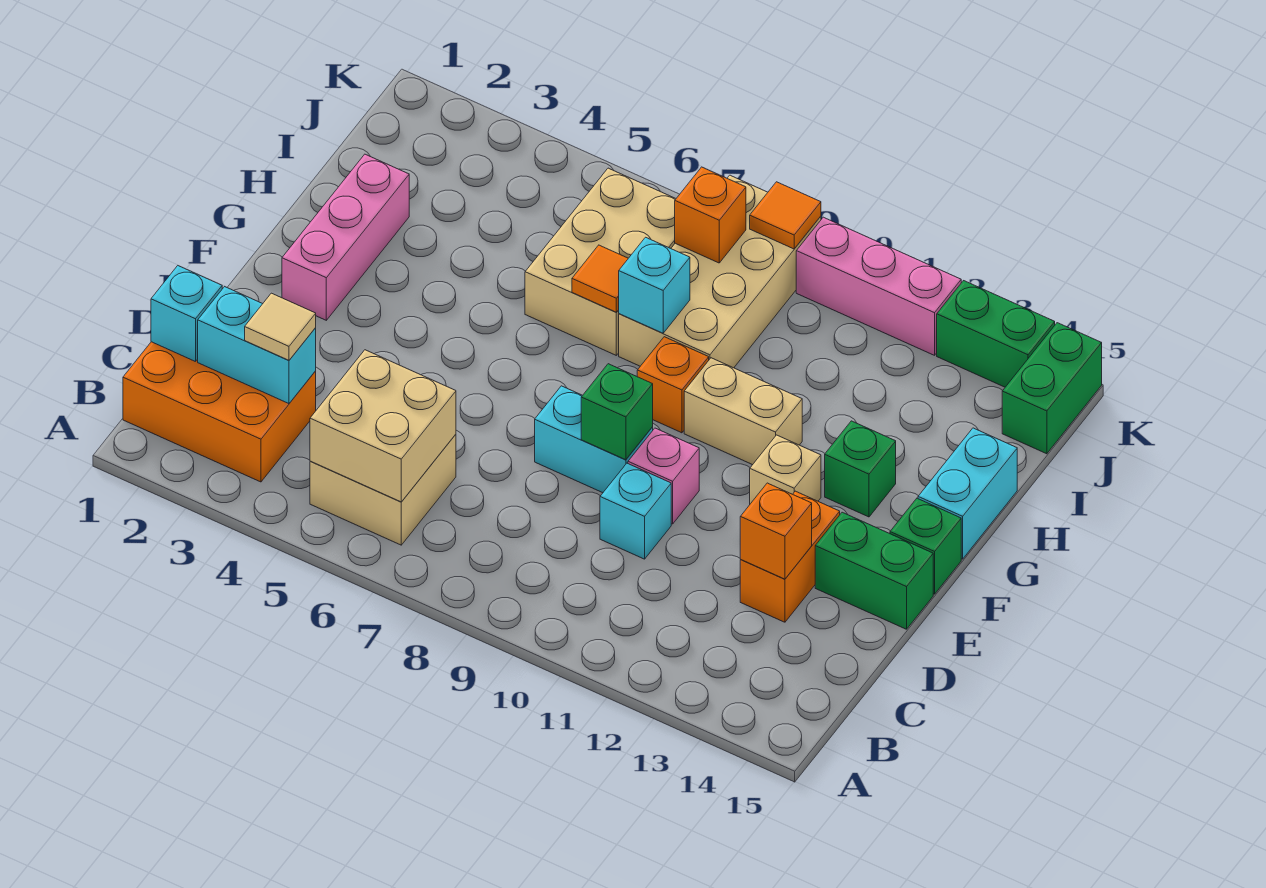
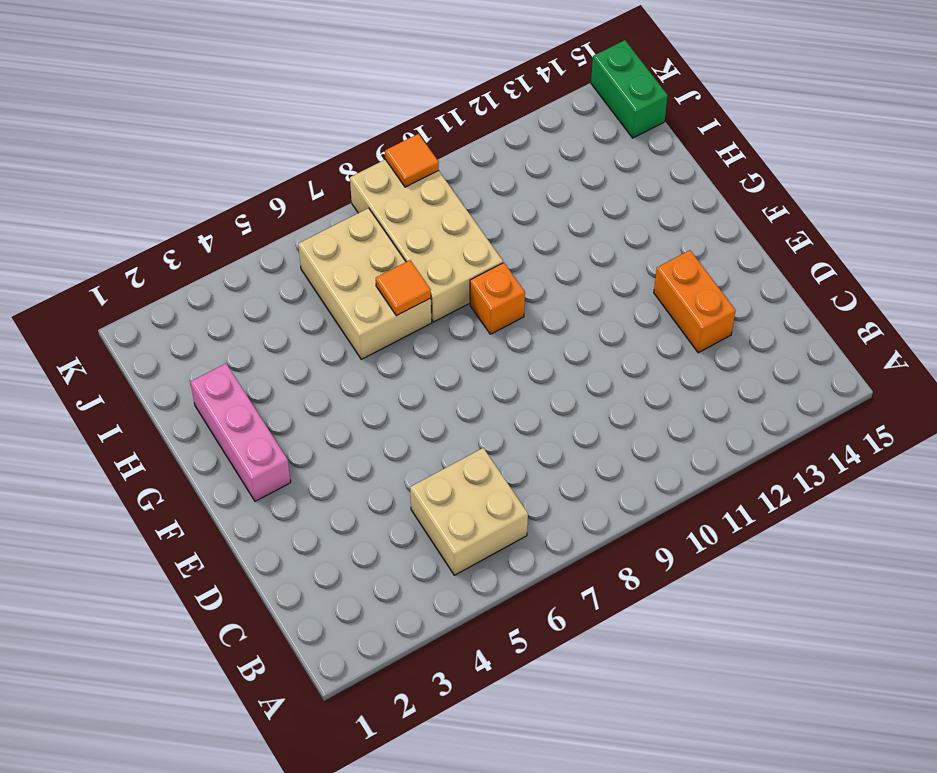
none -> orange 2x3 brick [123,342,316,482]
none -> cyan 1x1 brick [600,463,671,559]
none -> cyan 1x2 brick [535,386,653,493]

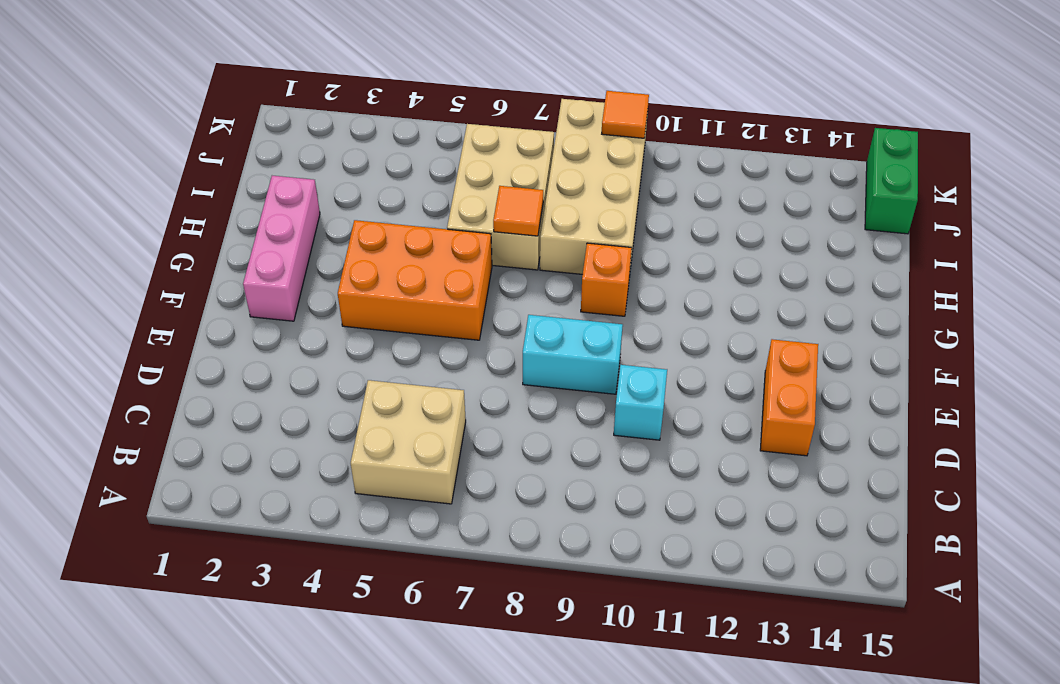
orange 2x3 brick [338,220,492,340] -> orange 2x3 brick moved to [123,342,316,482]
none -> pink 1x1 brick [628,428,699,524]
none -> green 1x2 brick [815,512,933,629]
none -> tan 1x1 brick [750,435,821,504]

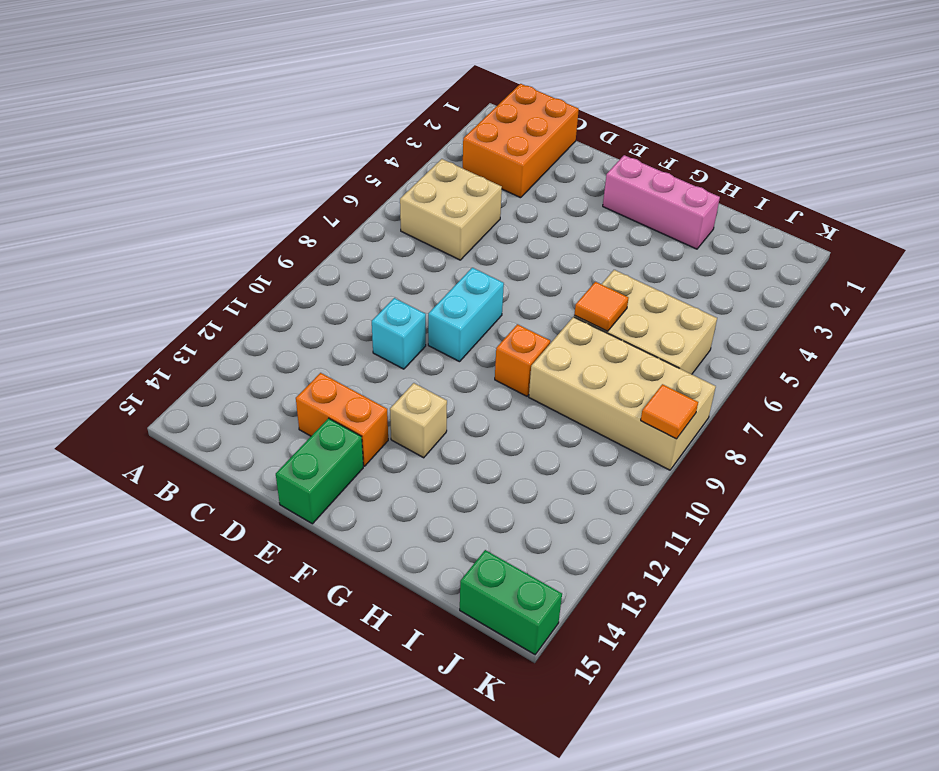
none -> pink 1x1 brick [628,428,699,524]
none -> green 1x1 brick [890,498,961,594]
none -> tan 1x2 brick [684,358,802,465]

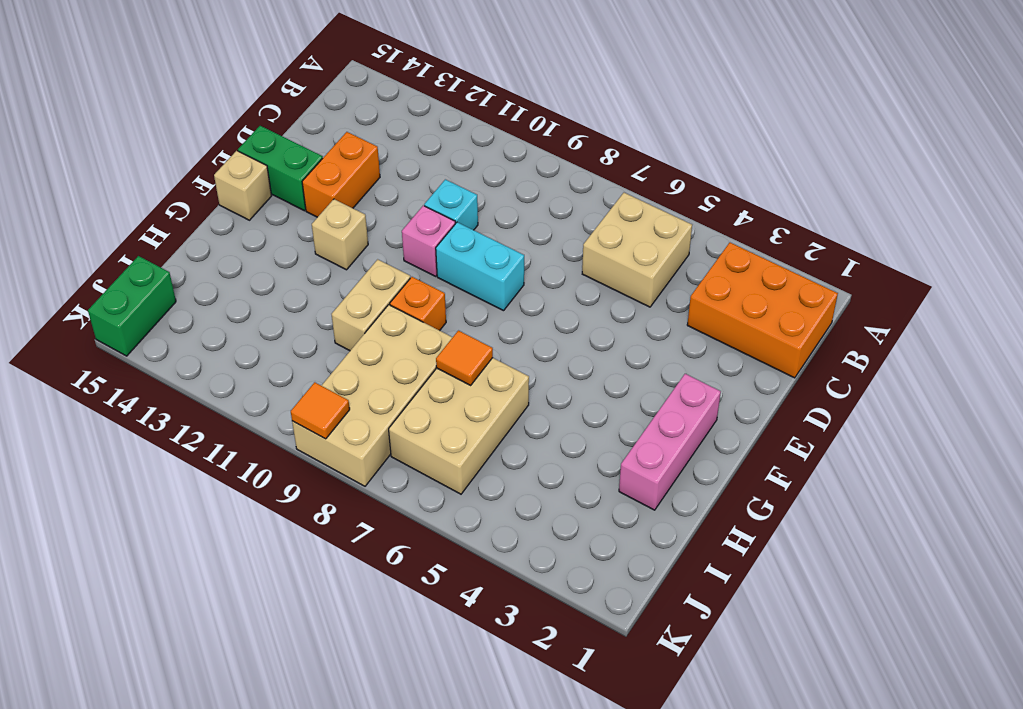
tan 1x1 brick [214,151,272,220] -> green 1x1 brick [890,498,961,594]
tan 1x2 brick [332,259,410,351] -> tan 1x2 brick turned to [684,358,802,465]
none -> green 1x1 brick [825,421,896,517]
none -> cyan 1x2 brick [918,428,1017,559]
none -> pink 1x3 brick [796,217,961,355]

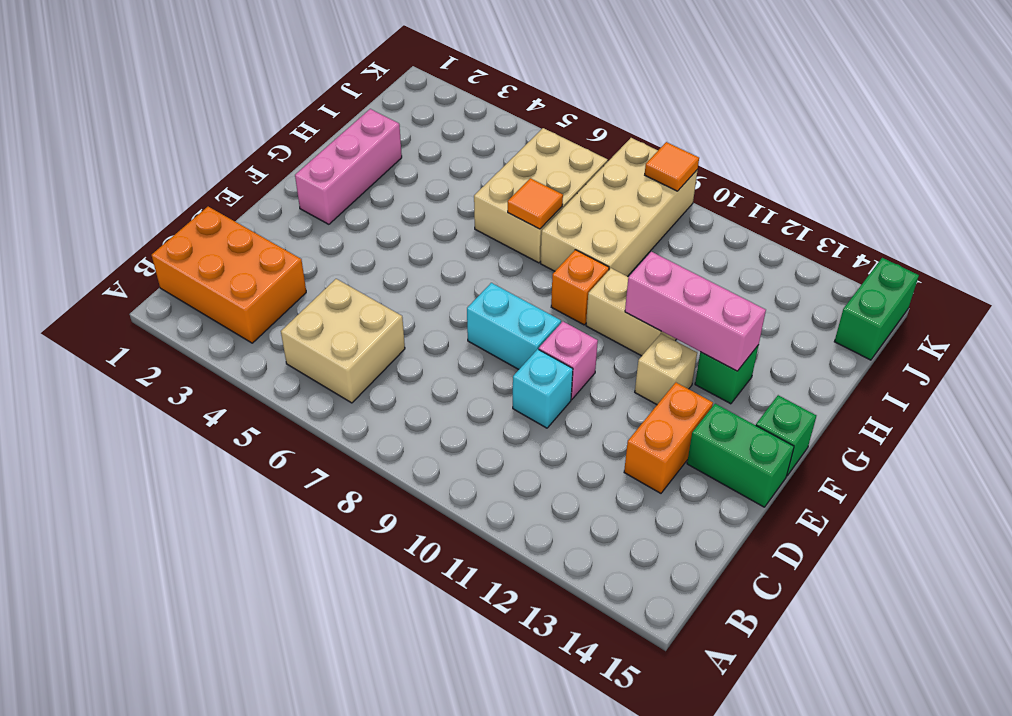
pink 1x3 brick [625,252,766,371] -> pink 1x3 brick moved to [796,217,961,355]
none -> cyan 1x2 brick [918,428,1017,559]
none -> green 1x2 brick [937,281,1055,387]
none -> tan 2x2 brick [310,350,456,502]

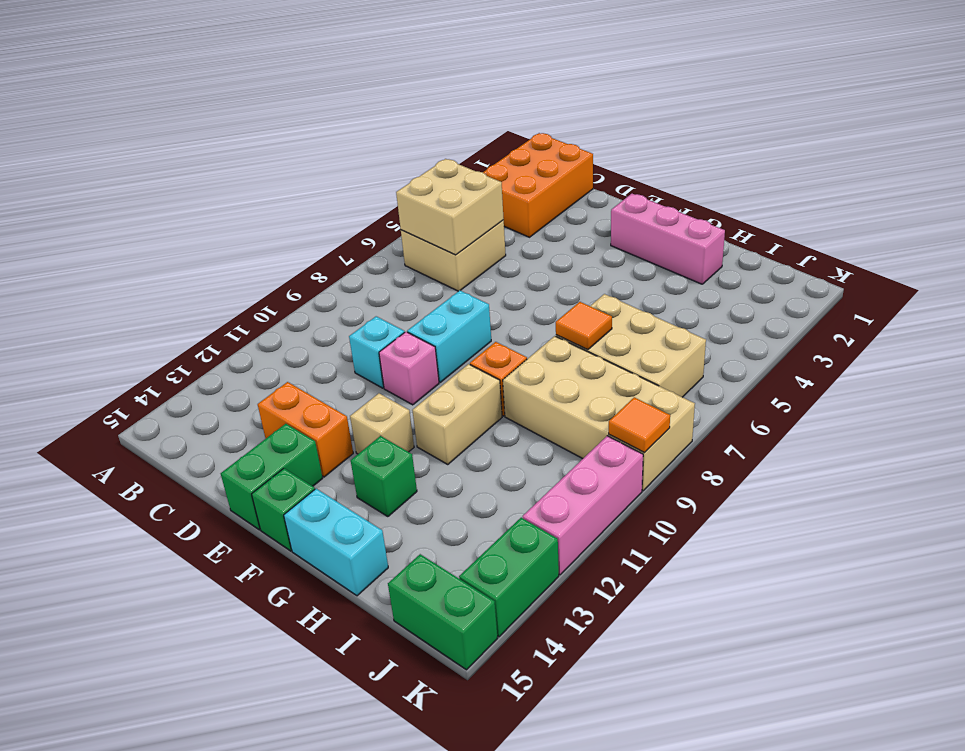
none -> cyan 1x1 brick [151,266,222,362]
none -> cyan 1x2 brick [198,287,316,404]
none -> orange 1x1 brick [740,483,812,579]

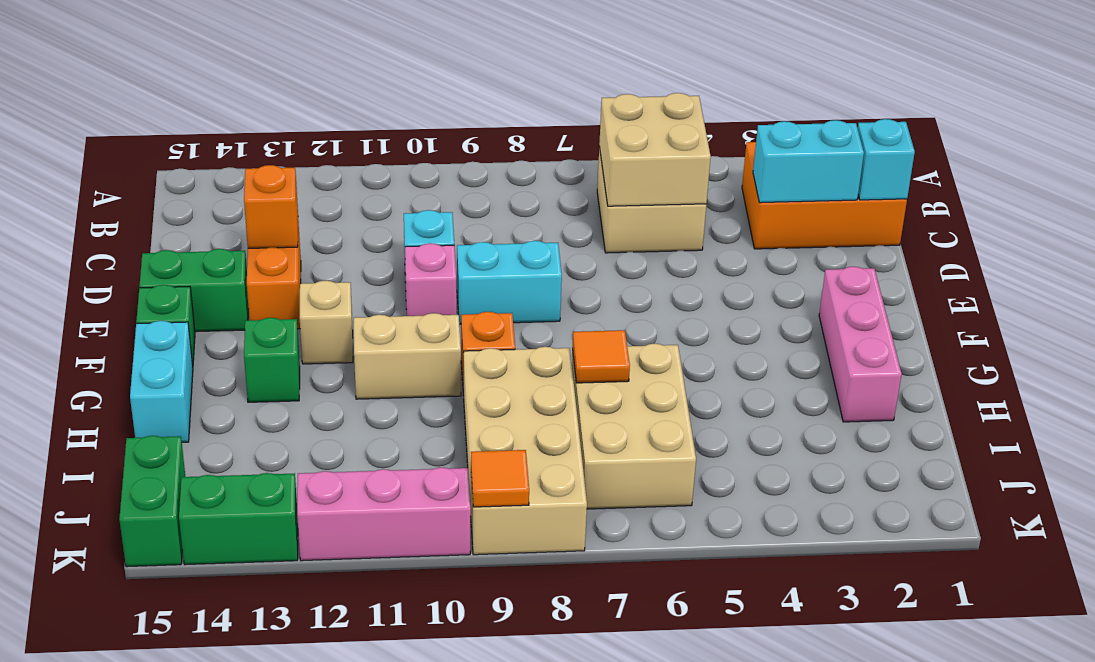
none -> green 1x1 brick [581,364,653,460]
none -> cyan 1x1 brick [619,237,690,333]
none -> orange 1x1 brick [675,167,746,263]

